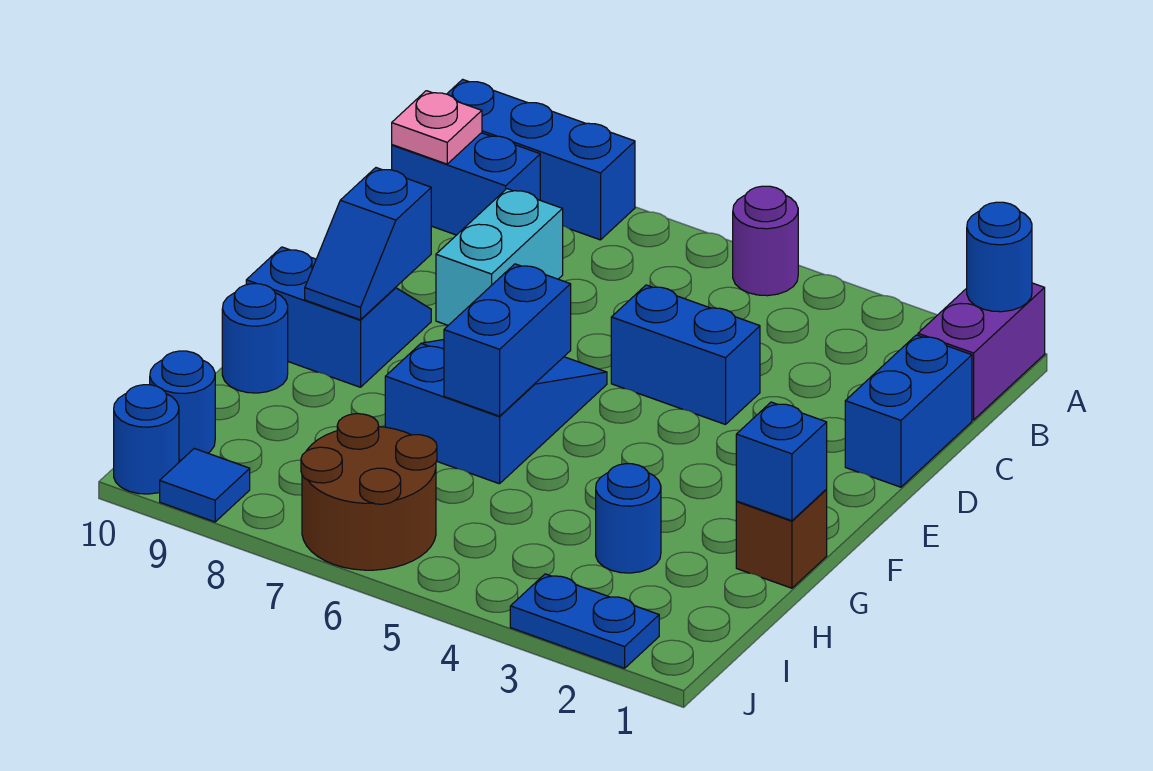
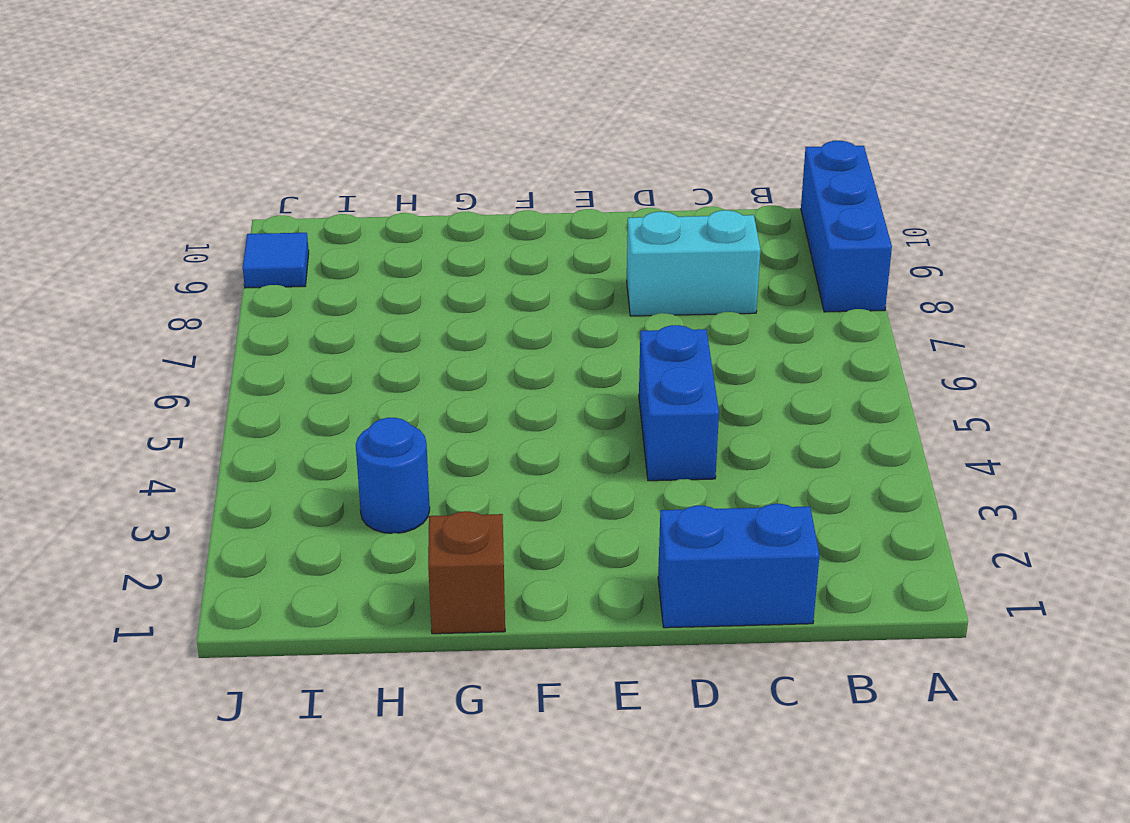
none -> purple 1x2 brick [918,283,1045,420]
none -> purple 1x1 round brick [733,186,798,296]
none -> blue 1x2 brick [392,133,540,235]

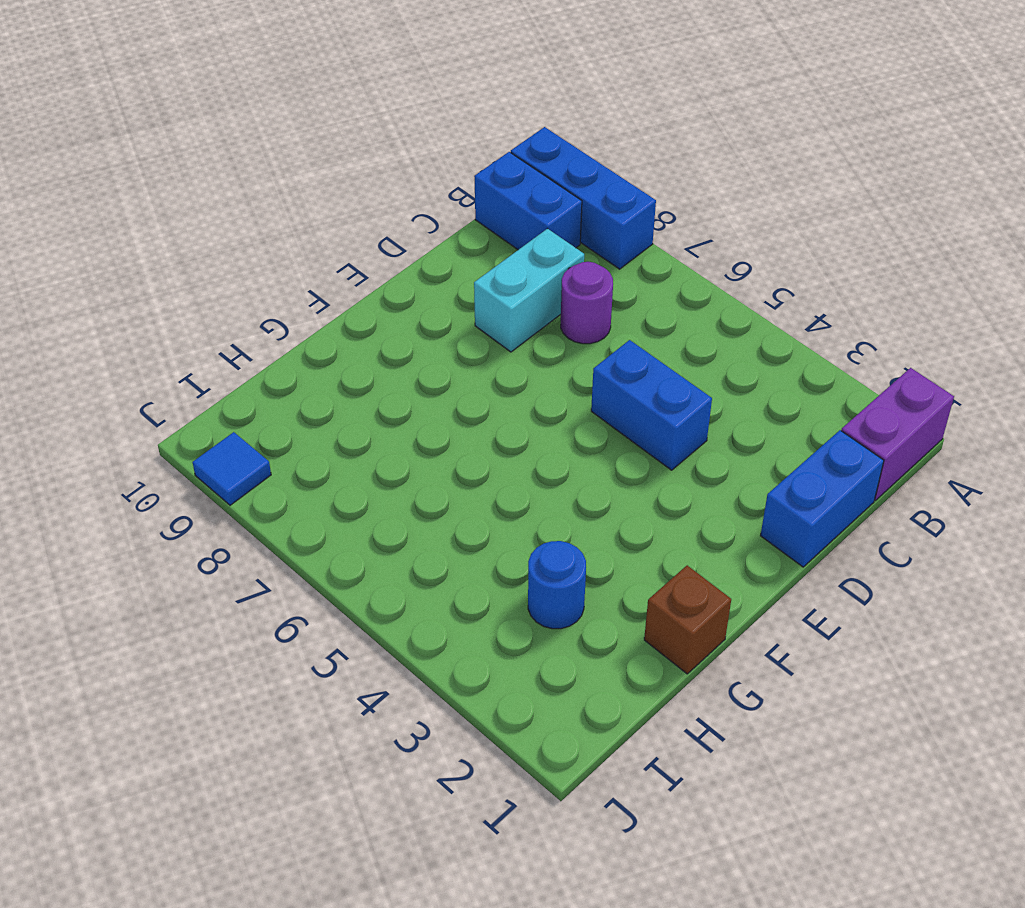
purple 1x1 round brick [561,262,613,344] -> purple 1x1 round brick moved to [733,186,798,296]
none -> blue 2x3 slope [385,340,607,484]
none -> blue 2x2 slope [246,247,431,387]
none -> blue 1x1 round brick [222,284,288,393]

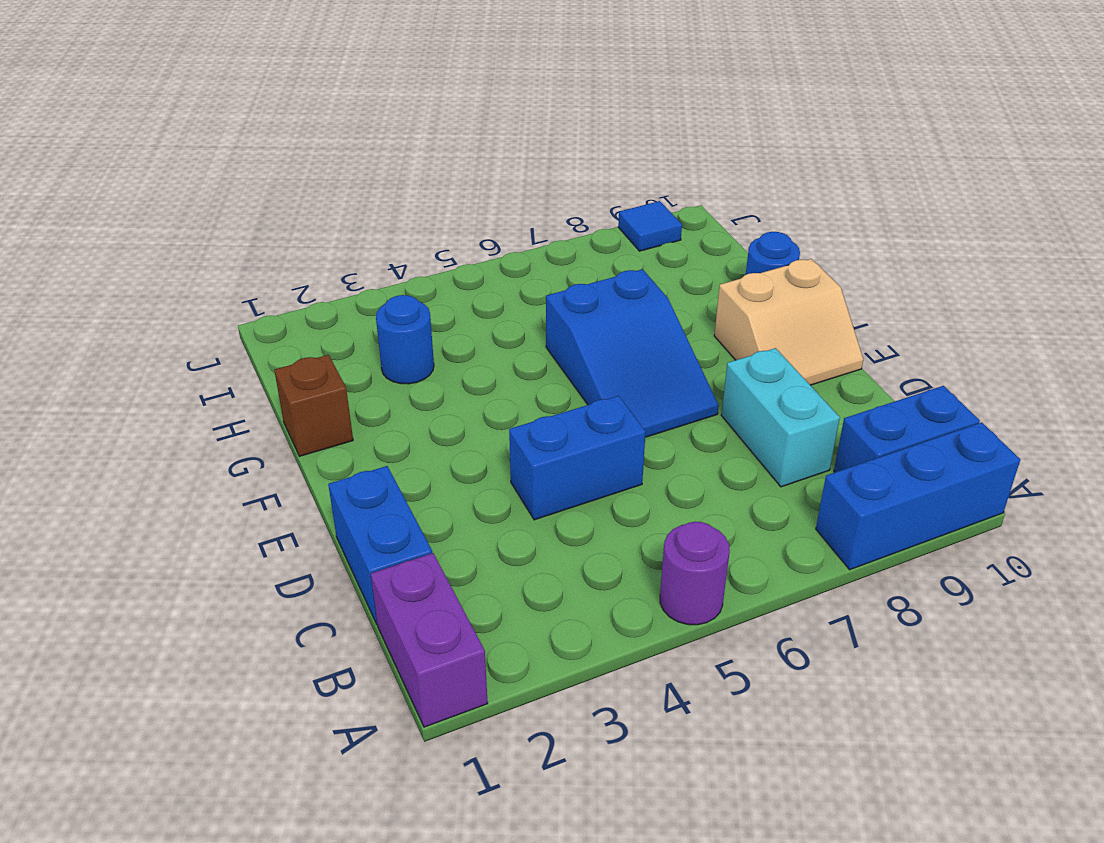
tan 2x2 slope [714,259,863,385] -> blue 2x2 slope [246,247,431,387]
none -> brown 2x2 round brick [301,414,437,570]
none -> blue 1x1 round brick [150,351,215,460]
none -> blue 1x2 plate [510,574,659,668]

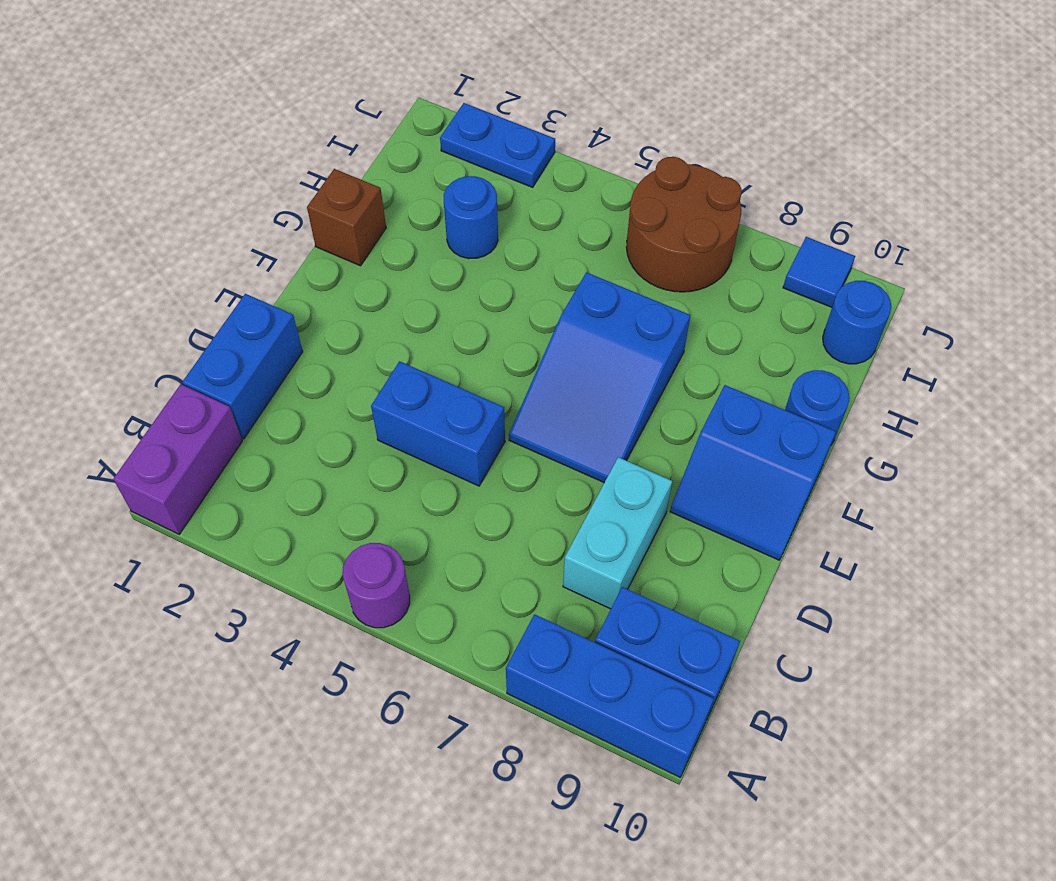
none -> blue 1x1 round brick [114,385,179,494]
none -> blue 1x1 round brick [967,202,1032,312]
none -> pink 1x1 plate [392,91,482,164]

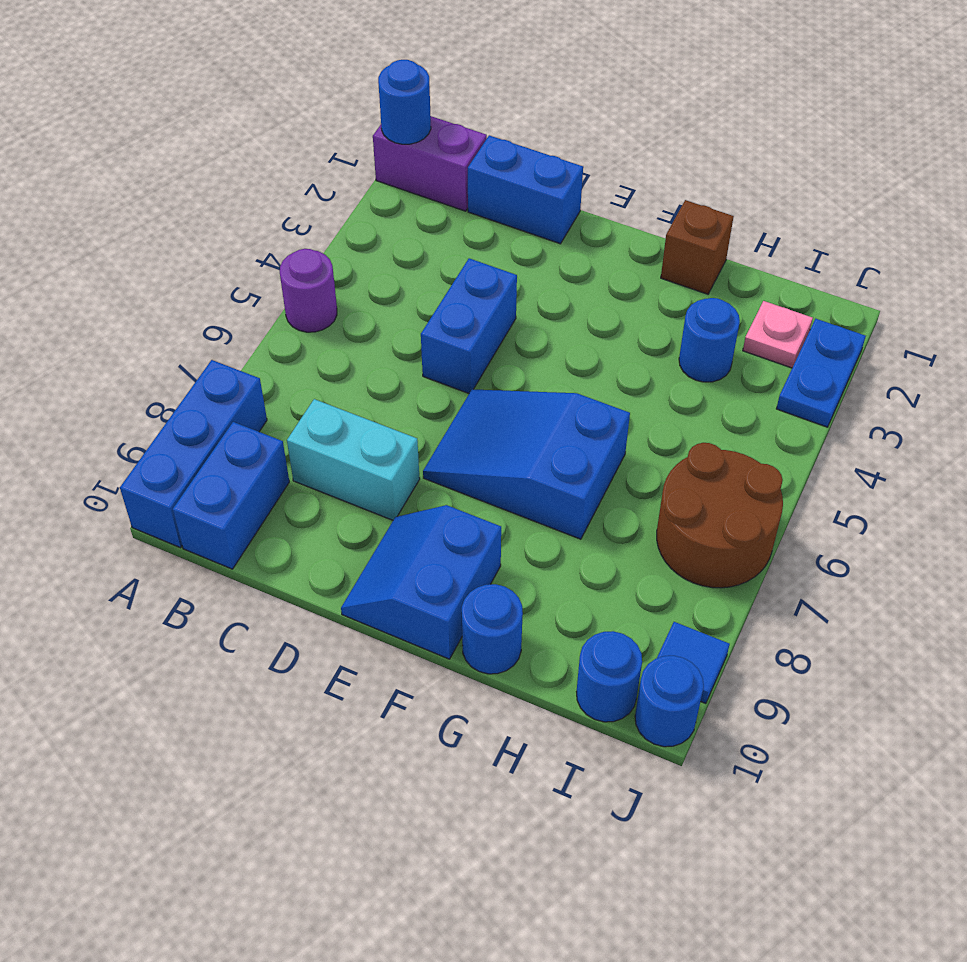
pink 1x1 plate [743,301,813,368] -> pink 1x1 plate moved to [392,91,482,164]
none -> blue 1x2 slope [305,168,431,320]
none -> blue 1x2 brick [444,264,571,416]
none -> blue 1x1 brick [736,402,827,521]

